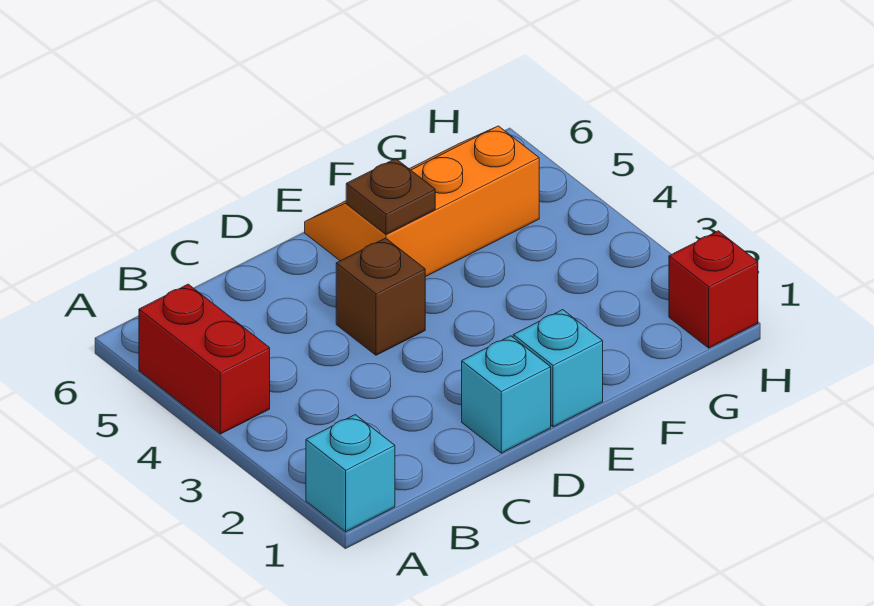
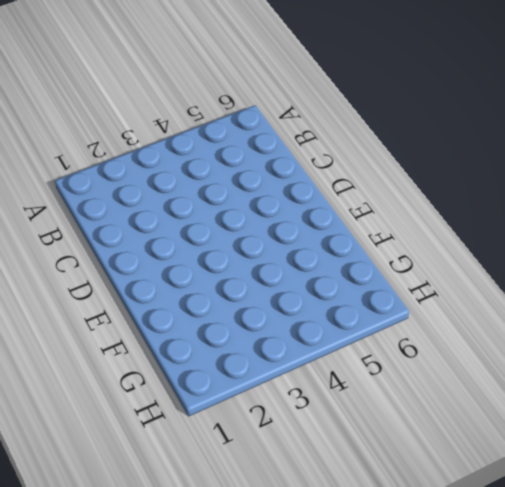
none -> cyan 1x1 brick [306,415,395,532]
none -> red 1x2 brick [139,284,270,434]

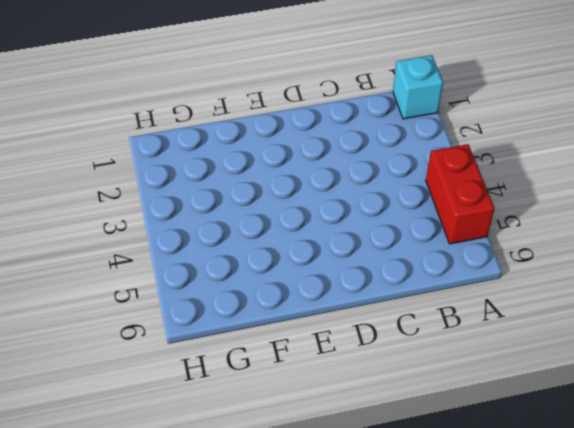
none -> cyan 1x1 brick [462,336,551,453]
none -> brown 1x1 brick [336,238,425,355]

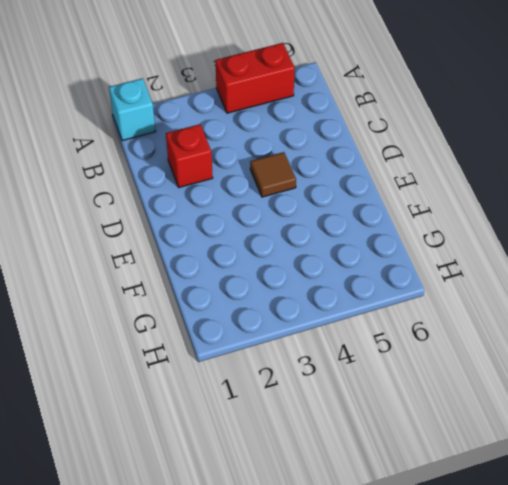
red 1x1 brick [166,124,213,187] -> red 1x1 brick moved to [669,231,758,348]
brown 1x1 tile [250,152,296,197] -> brown 1x1 brick [336,238,425,355]
none -> cyan 1x1 brick [462,336,551,453]
none -> cyan 1x1 brick [513,310,603,427]

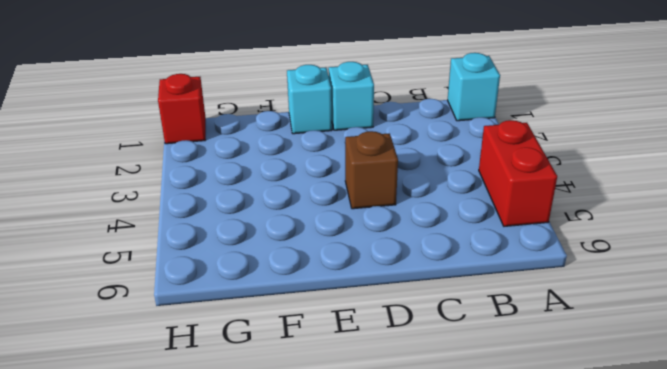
none -> orange 2x3 slope [305,126,539,277]
none -> brown 1x1 plate [346,159,435,234]

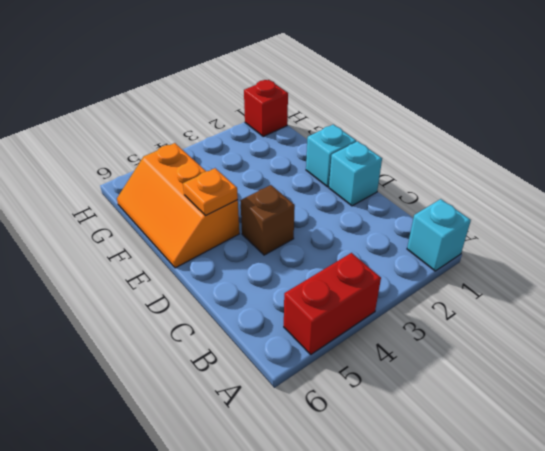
orange 1x1 plate [183,168,238,216] -> brown 1x1 plate [346,159,435,234]

